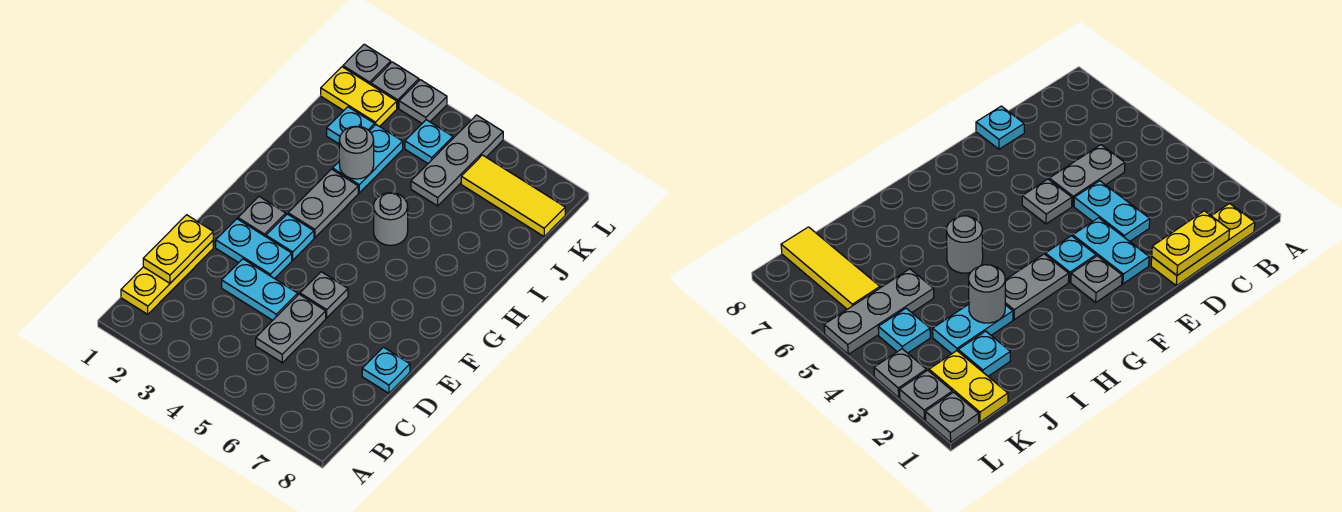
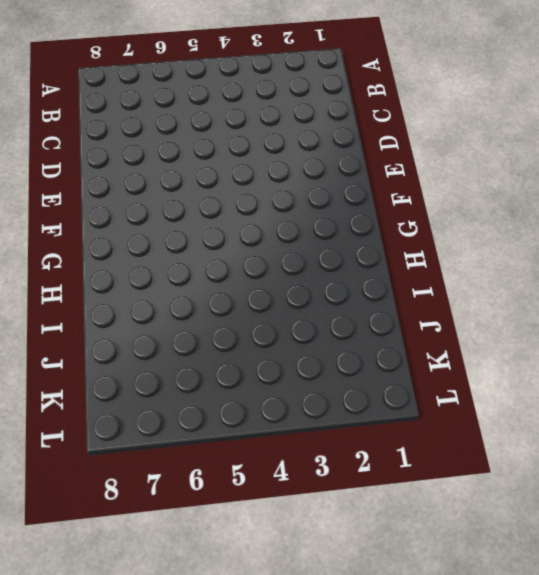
none -> yellow 1x3 plate [121,241,213,314]
none -> grey 1x2 plate [256,294,326,363]
none -> cyan 1x2 plate [222,259,298,320]

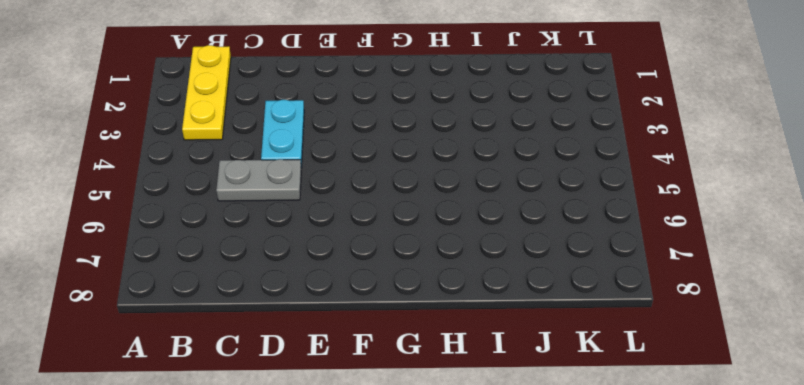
yellow 1x3 plate [182,45,231,140] -> yellow 1x3 plate turned to [121,241,213,314]
none -> cyan 1x1 plate [362,347,410,393]
none -> cyan 1x2 plate [216,219,292,279]
none -> grey 1x1 plate [300,272,348,318]

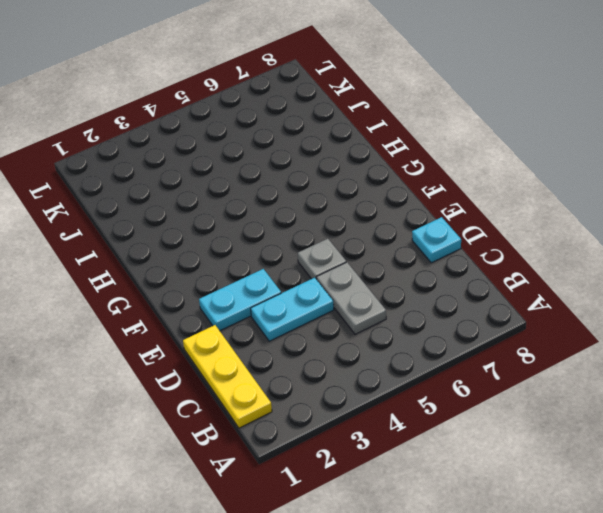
none -> grey 1x1 plate [238,196,286,237]
none -> cyan 1x1 plate [266,214,314,260]
none -> grey 1x2 plate [288,169,358,238]

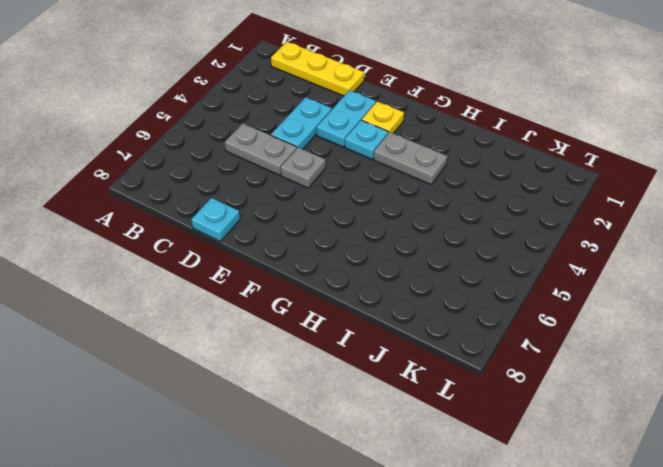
yellow 1x1 plate [362,101,404,133] -> grey 1x1 plate [238,196,286,237]
none -> grey 1x1 round brick [374,193,408,245]
none -> cyan 1x2 plate [333,125,403,193]
none -> cyan 1x1 plate [327,107,375,144]

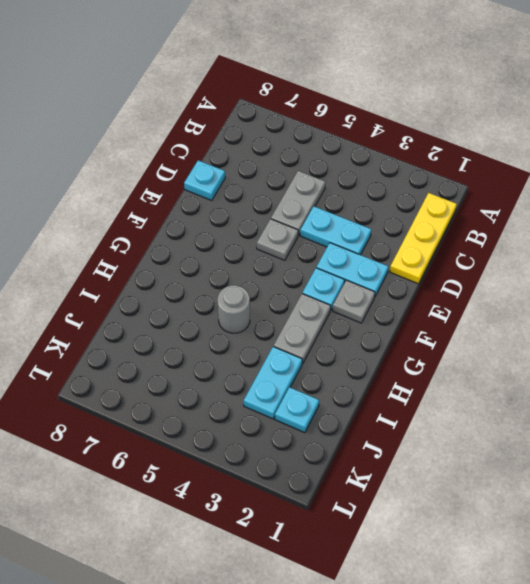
none -> grey 1x3 plate [411,115,503,206]
none -> yellow 1x2 plate [321,67,397,127]
none -> cyan 1x1 plate [405,120,453,163]

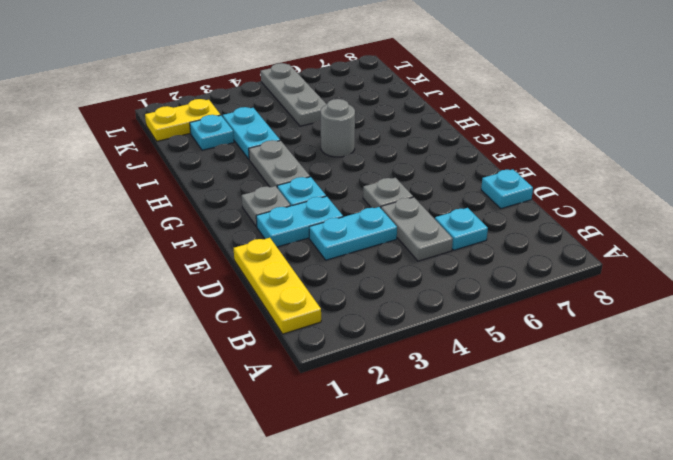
cyan 1x1 plate [435,208,488,250] -> cyan 1x1 plate moved to [405,120,453,163]
none -> yellow 1x3 tile [461,155,565,236]
none -> grey 1x1 plate [343,44,391,85]
none -> grey 1x1 plate [371,62,419,108]

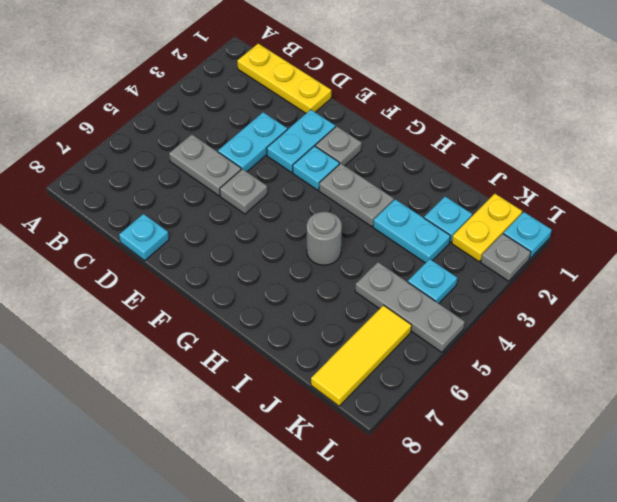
cyan 1x1 plate [503,212,552,259] -> grey 1x1 plate [343,44,391,85]
none -> grey 1x1 plate [399,80,447,123]
none -> yellow 1x2 plate [143,215,213,283]
none -> grey 1x1 round brick [339,126,374,179]

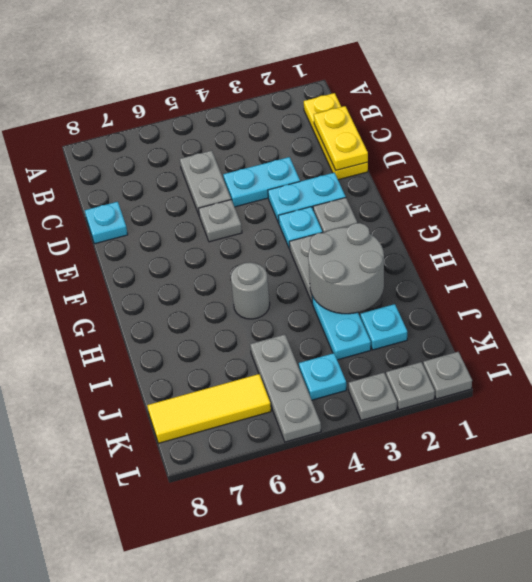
grey 2x2 round brick [308,223,384,314] -> grey 1x1 round brick [339,126,374,179]
none -> yellow 1x2 plate [321,67,397,127]

